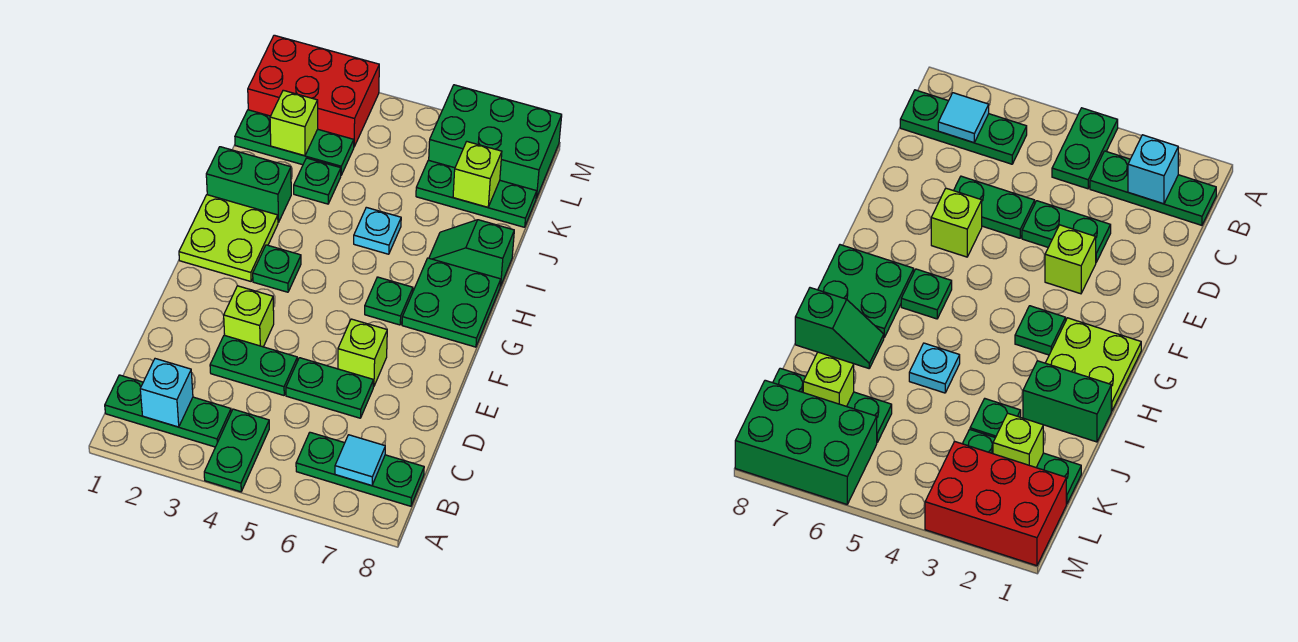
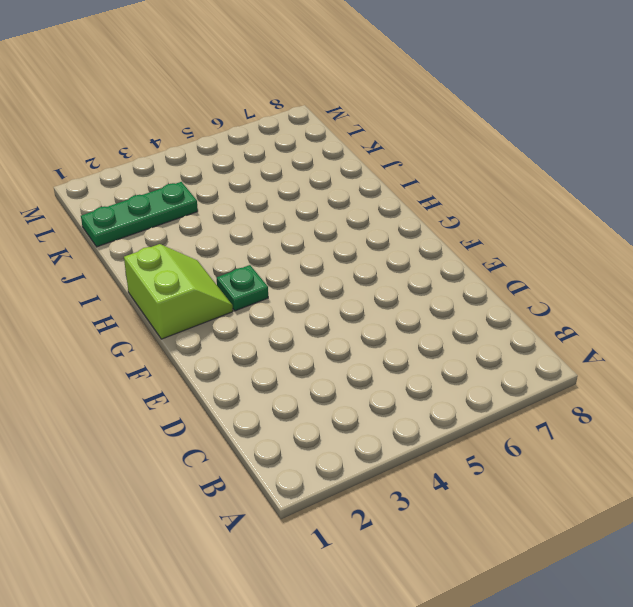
lime 2x2 slope [124,244,233,339] -> lime 2x2 plate [179,195,278,281]
none -> green 1x2 plate [204,409,269,492]
none -> green 1x3 plate [105,375,231,447]
none -> green 1x3 plate [296,432,424,506]

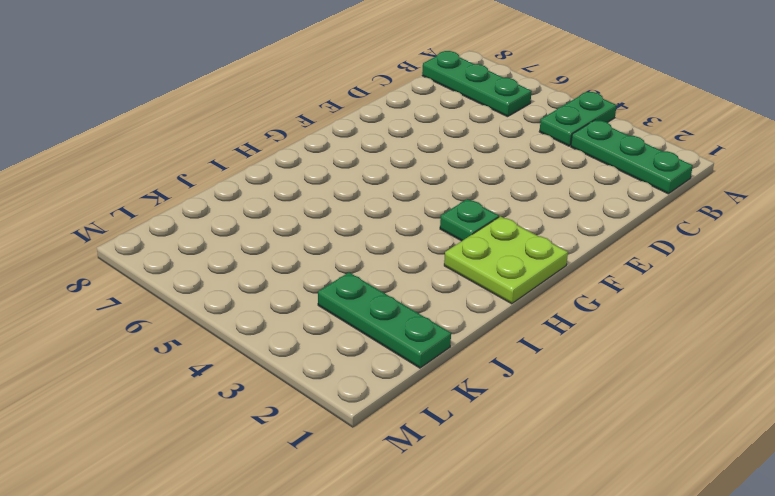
none -> green 1x2 plate [210,335,297,395]
none -> green 1x2 plate [286,358,374,418]
none -> lime 1x1 brick [224,286,274,347]

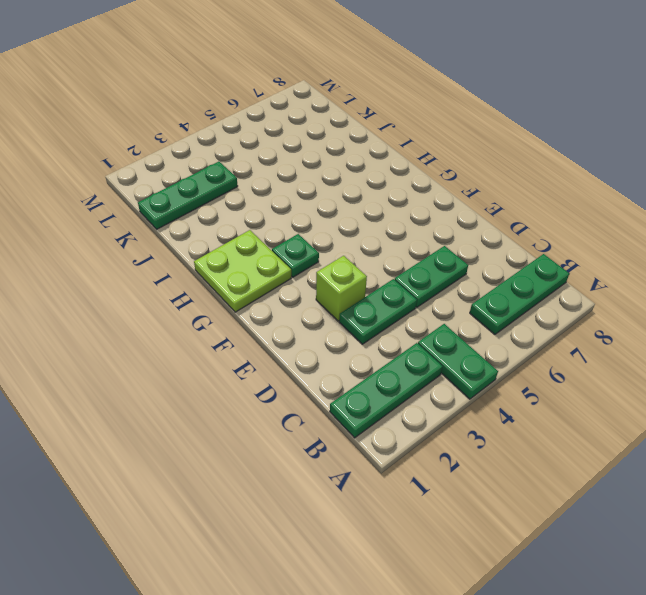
none -> lime 1x1 brick [338,319,387,387]
none -> green 1x1 plate [365,277,413,325]
none -> green 2x2 plate [402,258,501,347]

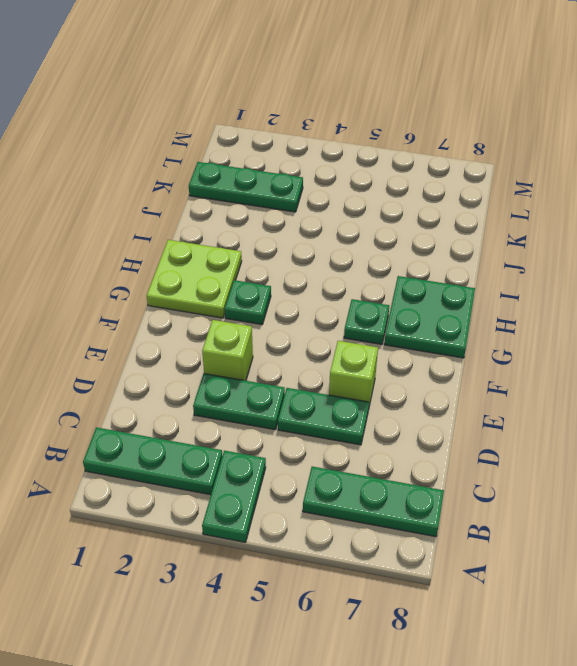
none -> green 1x2 brick [206,147,291,223]
none -> cyan 1x1 plate [354,207,401,254]
none -> green 1x2 slope [429,220,514,286]

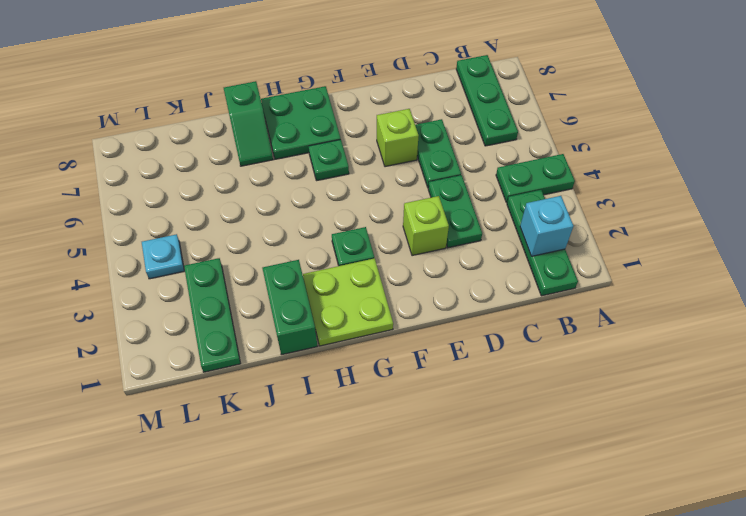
cyan 1x1 plate [142,234,184,279] -> cyan 1x1 plate moved to [354,207,401,254]
none -> green 1x1 plate [294,158,341,204]
none -> green 1x3 plate [416,160,537,227]
none -> red 2x3 brick [248,35,379,146]

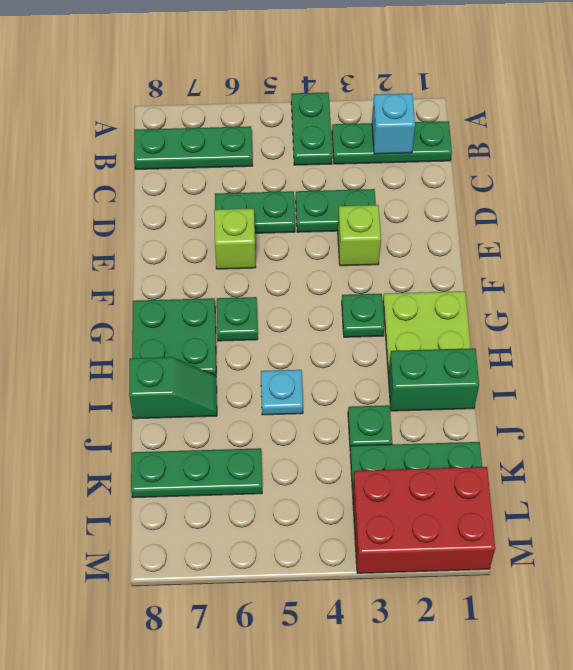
none -> green 2x3 brick [429,85,562,198]
none -> cyan 1x1 tile [335,435,385,486]
none -> lime 1x1 brick [270,90,318,156]

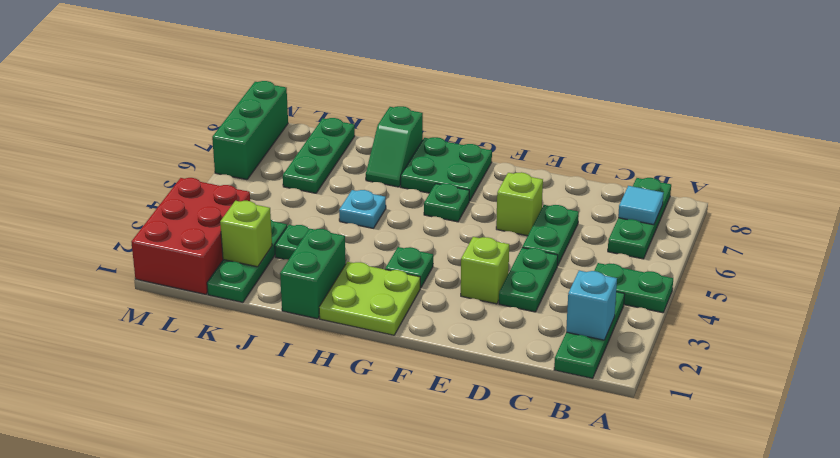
green 1x3 brick [212,81,288,180] -> green 2x3 brick [429,85,562,198]
none -> lime 1x1 brick [453,142,502,207]

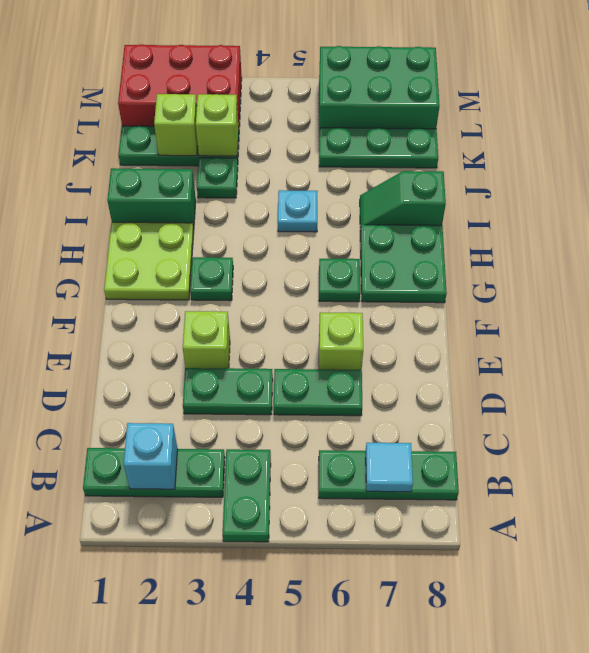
lime 1x1 brick [196,94,238,156] -> lime 1x1 brick moved to [453,142,502,207]

